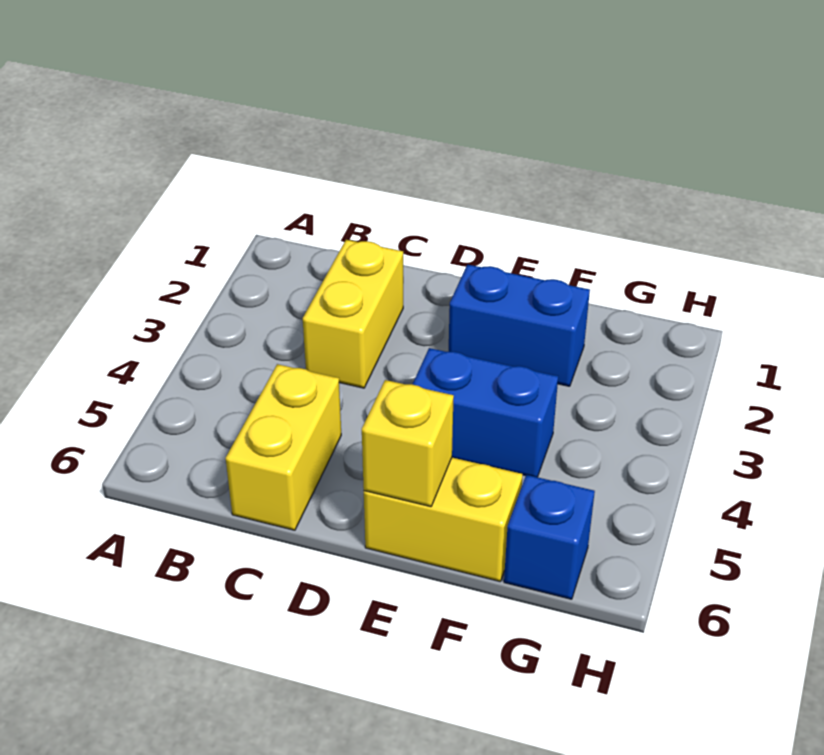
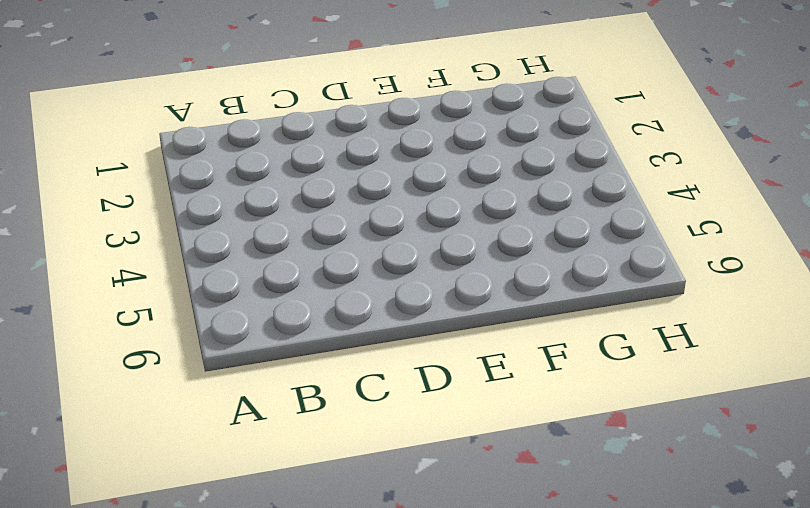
none -> yellow 1x2 brick [303,240,403,388]
none -> yellow 1x2 brick [226,364,341,530]

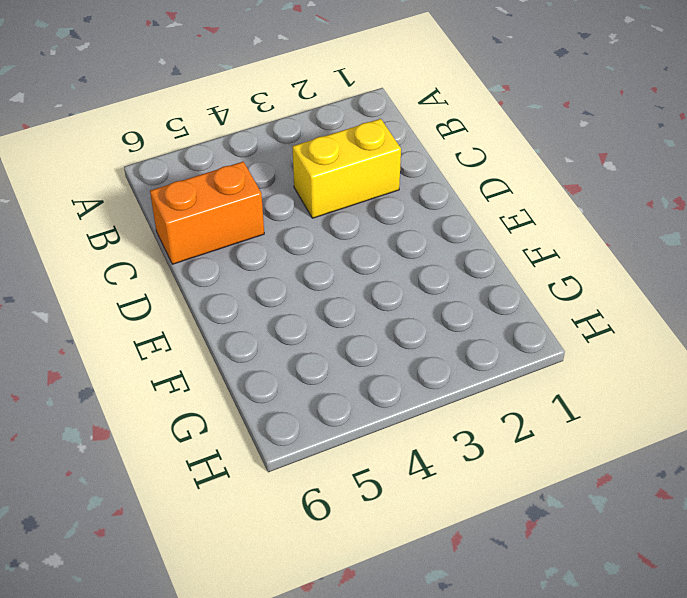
orange 1x2 brick [150,161,264,264] -> yellow 1x2 brick [226,364,341,530]
none -> blue 1x2 brick [449,264,590,386]
none -> blue 1x2 brick [413,348,558,477]

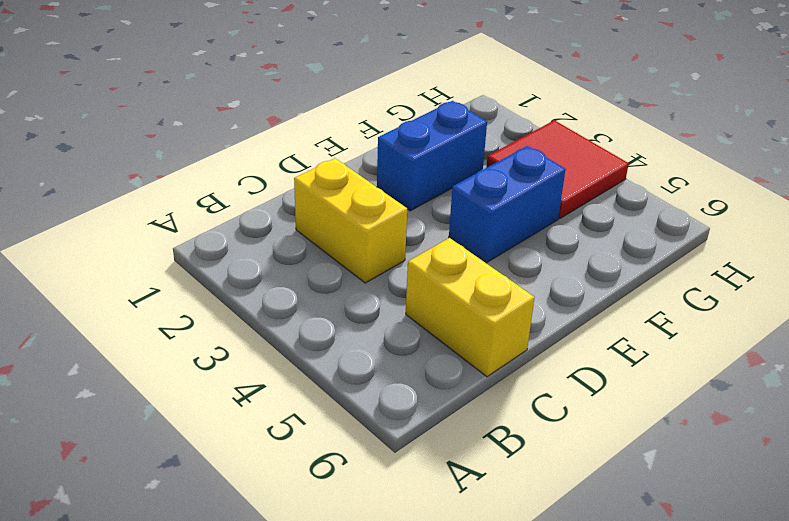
red 2x2 tile [486,120,629,219] -> none
none -> yellow 1x2 brick [364,458,523,581]
none -> blue 1x1 brick [504,475,595,599]

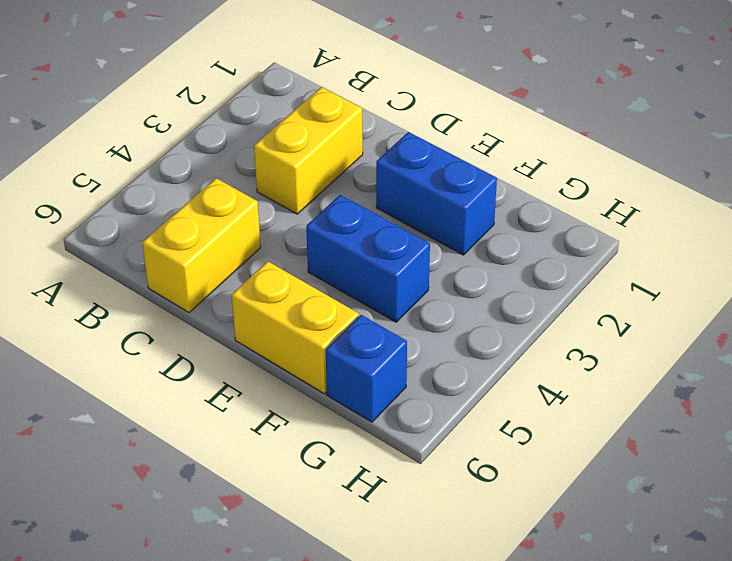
none -> yellow 1x1 brick [362,380,454,507]

